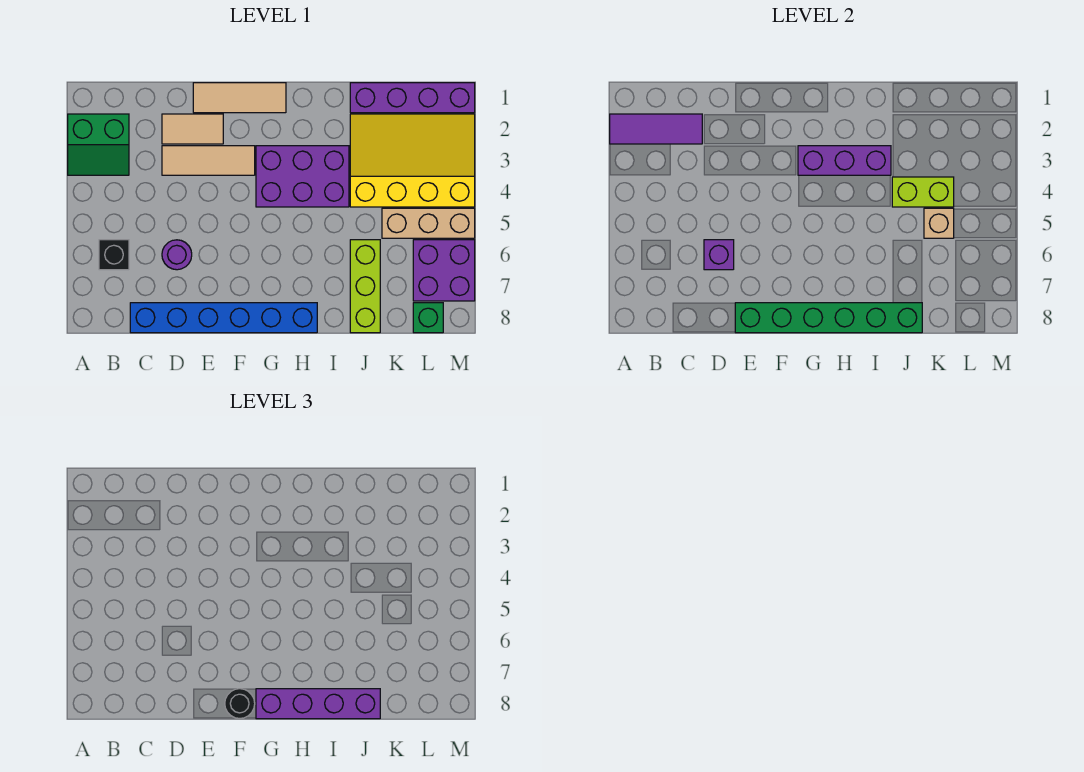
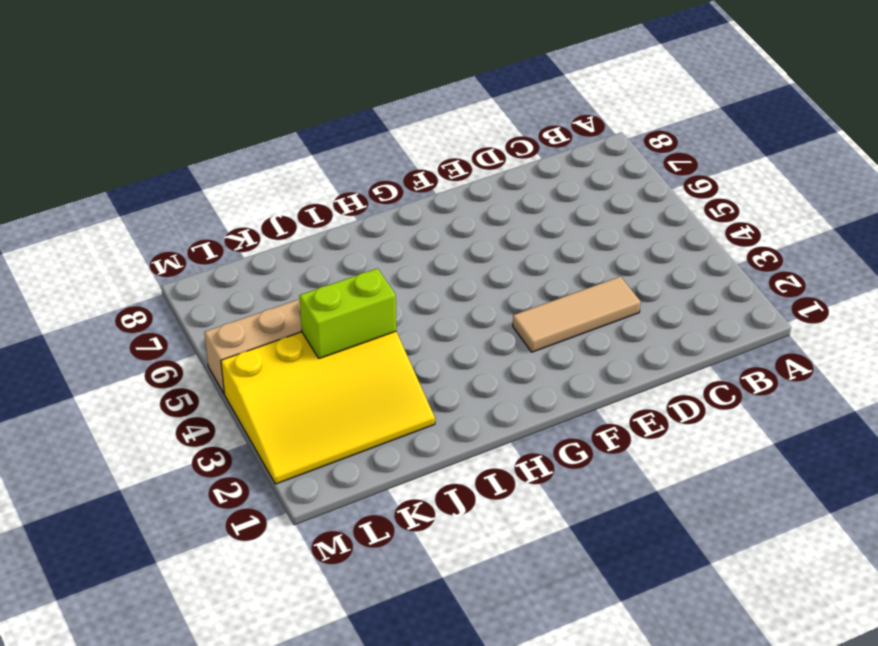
none -> green 2x2 slope [68,114,129,175]
none -> black 1x1 brick [99,240,129,270]
none -> blue 1x6 brick [130,303,317,333]

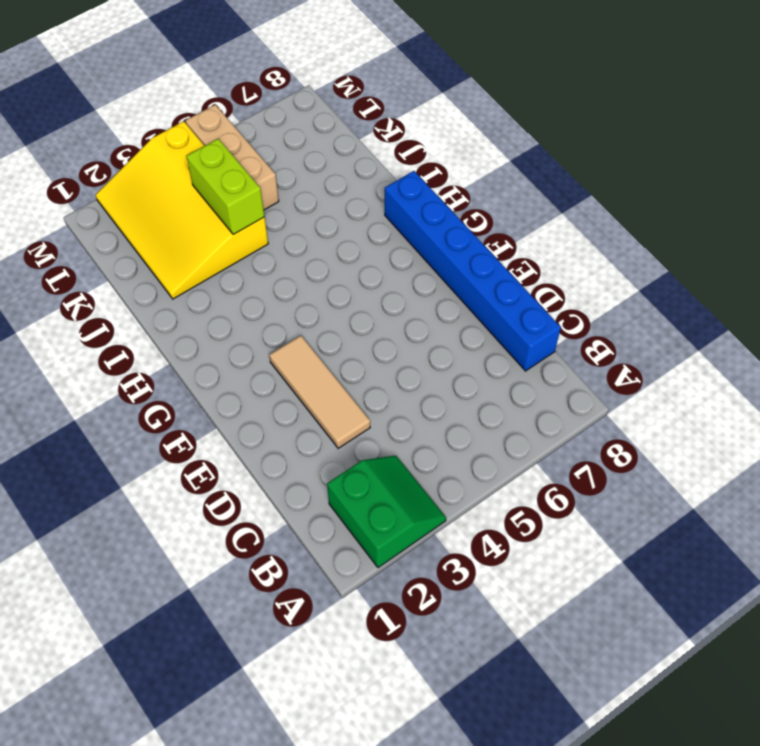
none -> black 1x1 brick [99,240,129,270]
none -> tan 1x2 tile [162,114,223,144]
none -> purple 1x1 round brick [162,240,192,270]

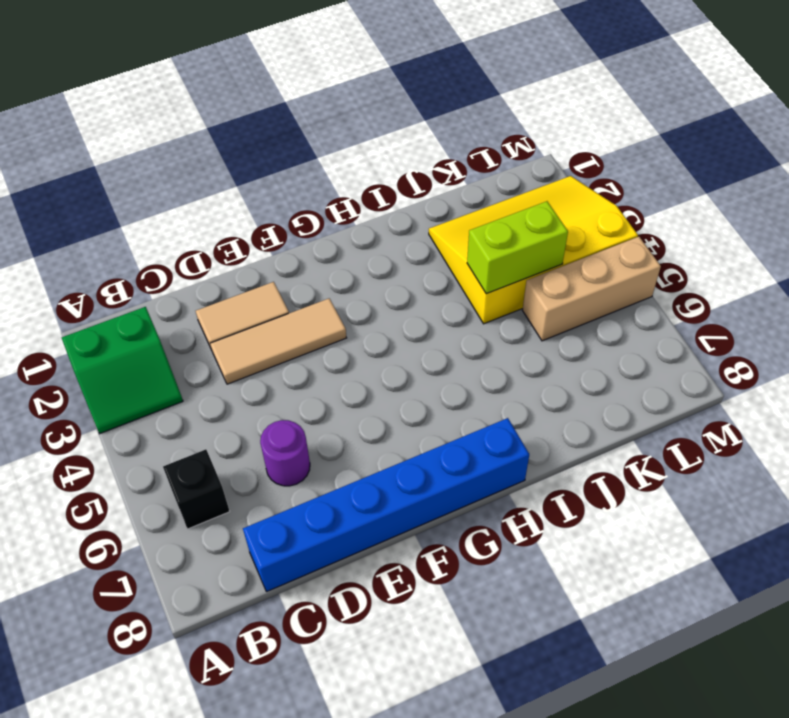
none -> tan 1x3 tile [193,83,286,113]
none -> purple 2x3 brick [256,146,349,207]
none -> purple 1x4 brick [350,83,475,113]

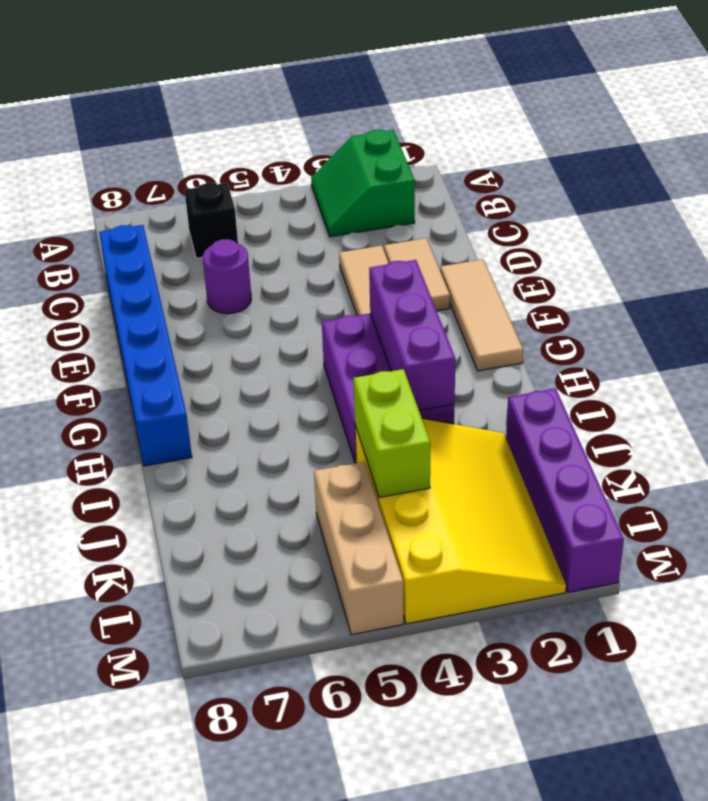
none -> lime 1x3 brick [350,240,380,333]
none -> purple 2x2 brick [413,240,475,301]
none -> green 1x1 brick [413,303,443,333]

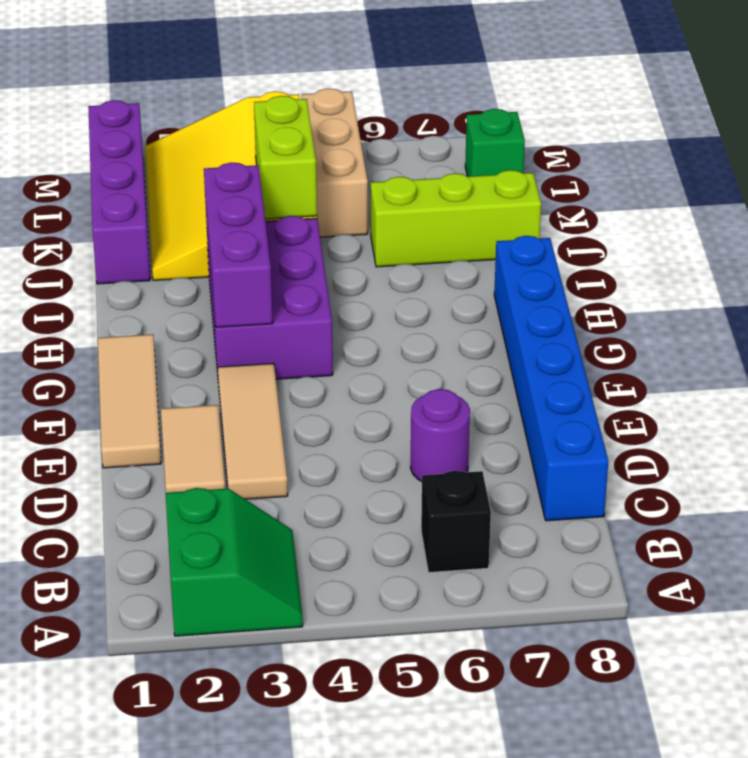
none -> purple 2x2 brick [413,240,475,301]
none -> purple 1x3 tile [610,114,702,144]
none -> purple 1x1 brick [704,240,734,270]

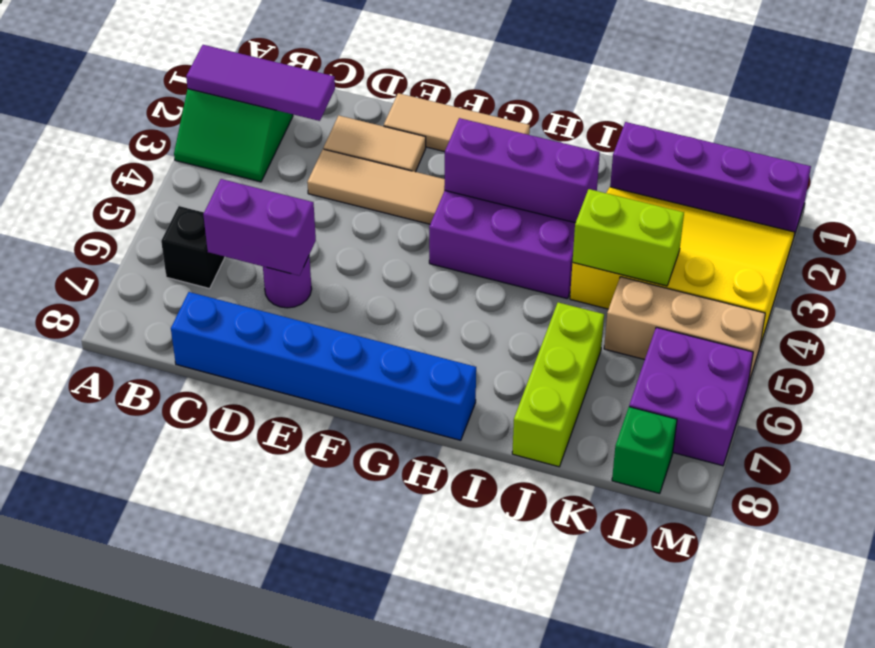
purple 1x2 brick [203,179,316,276] -> purple 1x1 brick [704,240,734,270]
none -> green 1x6 brick [735,303,922,333]
none -> tan 1x1 brick [924,208,954,238]
none -> black 1x1 round brick [225,689,255,719]

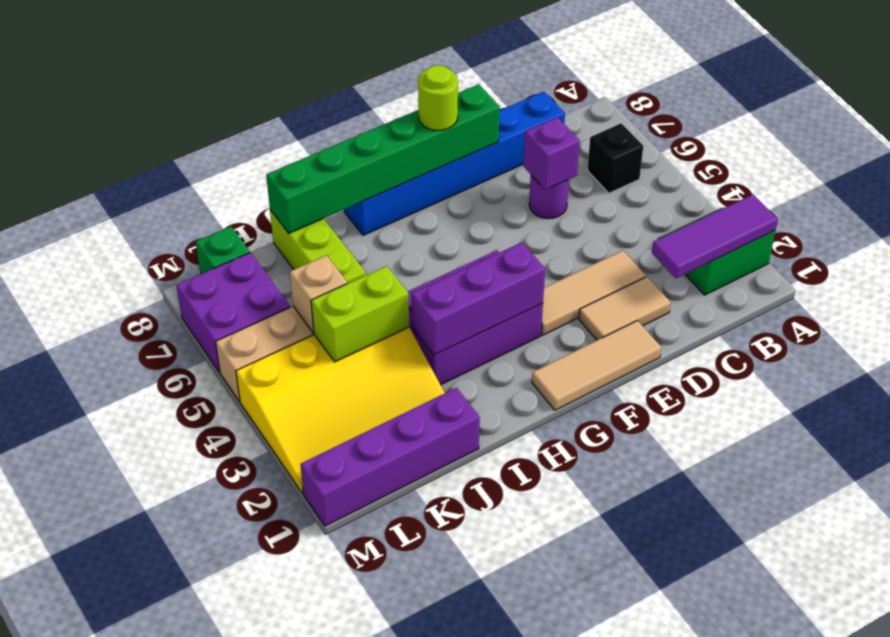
lime 1x1 round brick [418,65,458,131] -> black 1x1 round brick [225,689,255,719]
none -> purple 1x4 brick [256,689,380,719]

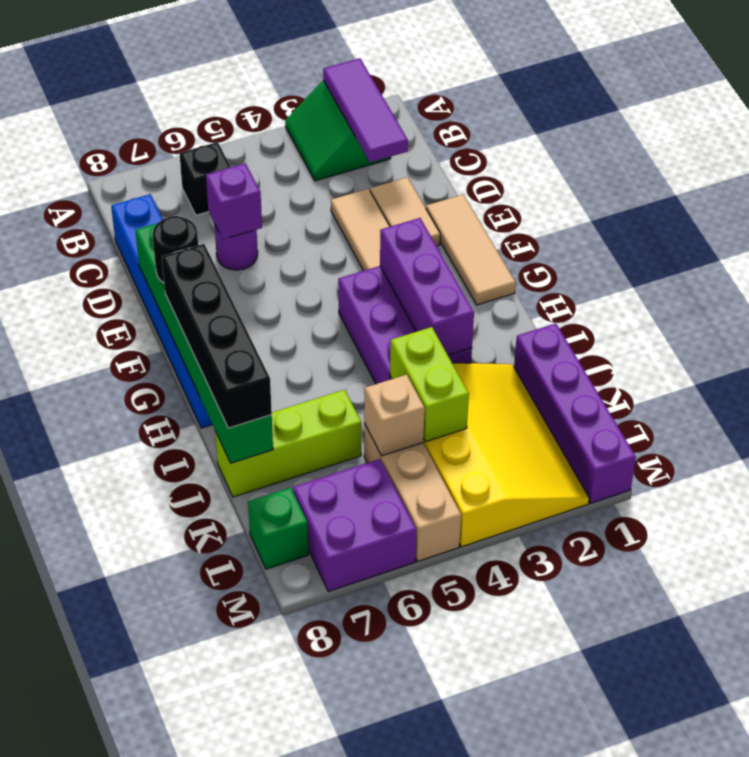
black 1x4 brick [162,244,272,428] -> purple 1x4 brick [256,689,380,719]

